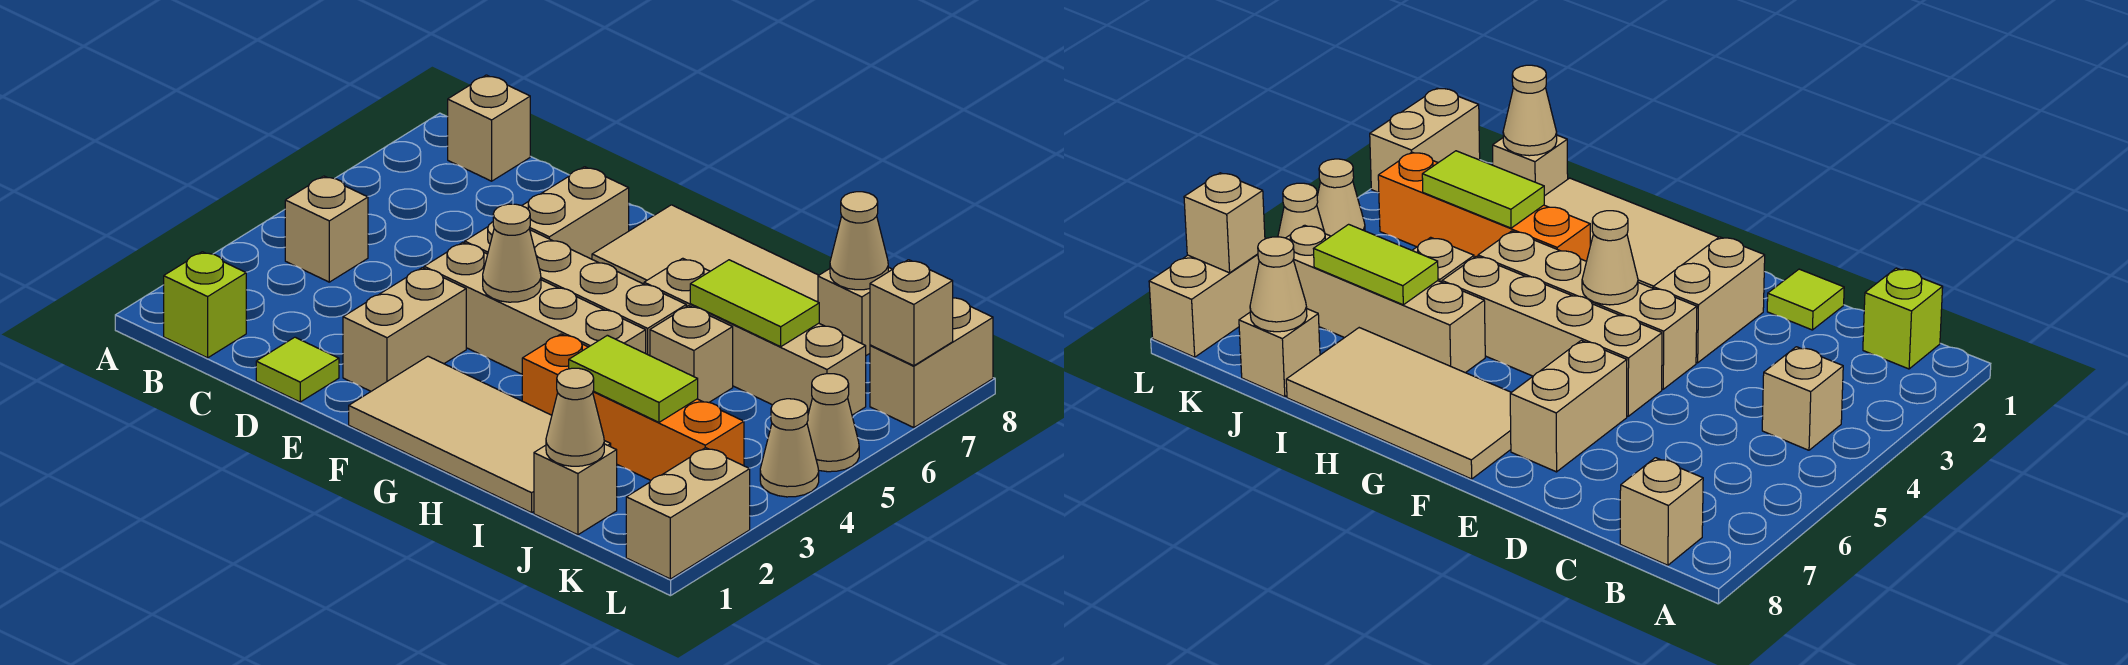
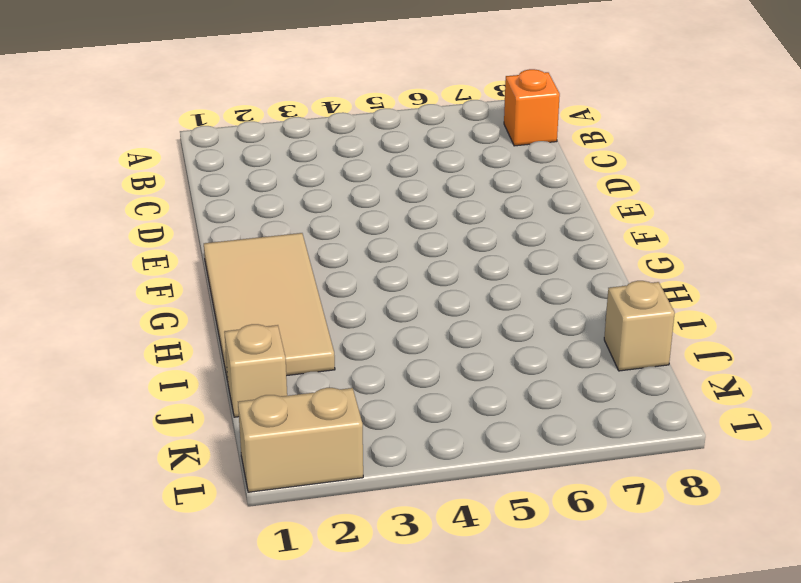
orange 1x1 brick [504,69,560,146] -> tan 1x1 brick [448,75,530,181]
none -> lime 1x1 brick [164,252,246,358]
none -> tan 1x1 brick [285,176,368,282]
none -> lime 1x1 tile [256,337,339,402]

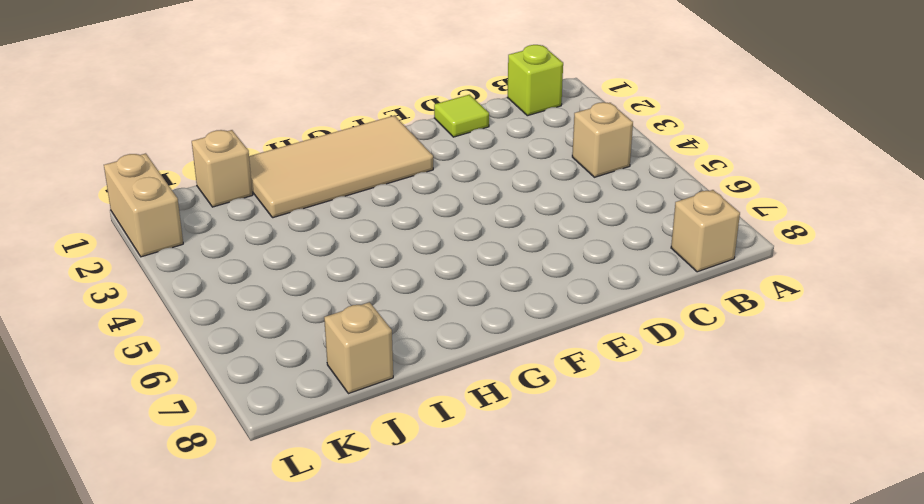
none -> tan 1x2 brick [343,268,466,391]
none -> tan 1x4 brick [424,242,646,374]
none -> tan 1x4 brick [465,222,686,356]

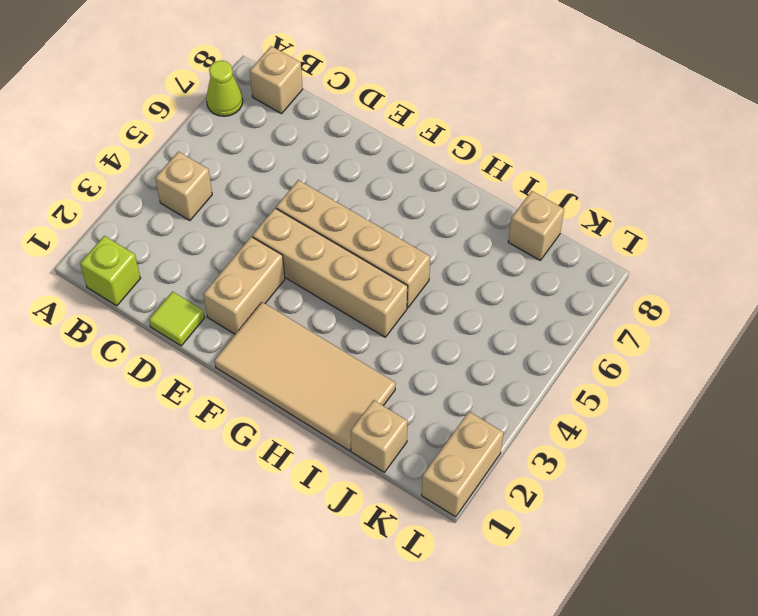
lime 1x1 cone [206,61,243,116] -> none
none -> tan 1x2 brick [522,167,629,259]
none -> tan 2x4 tile [592,205,819,302]
none -> orange 1x4 brick [522,334,744,480]

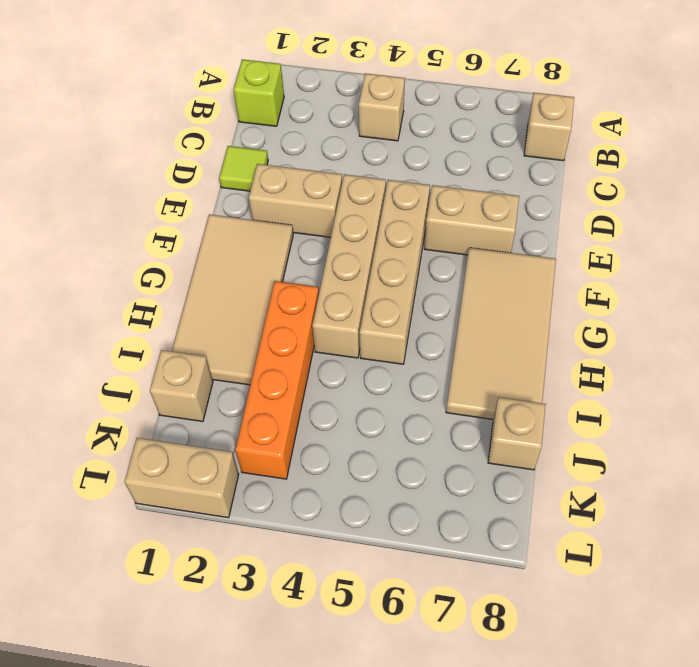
none -> tan 1x4 brick [644,258,866,415]
none -> tan 1x1 brick [650,306,733,402]
none -> tan 1x1 cone [760,399,819,497]

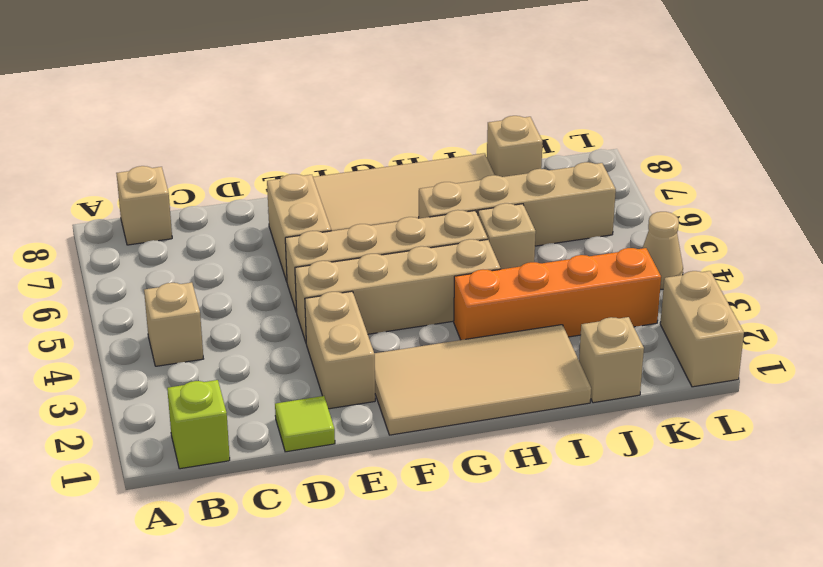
none -> tan 1x1 cone [807,374,859,472]
none -> tan 1x2 brick [870,298,993,428]
none -> tan 1x1 cone [483,204,541,302]

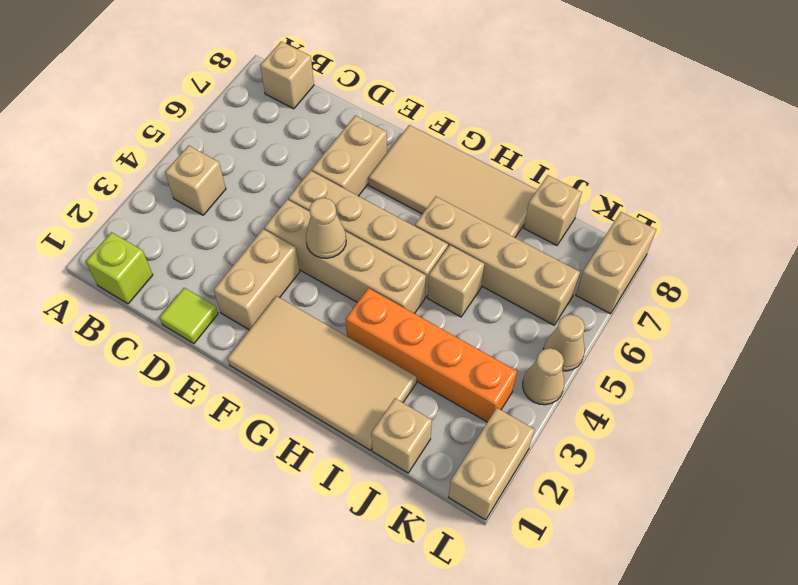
none -> lime 1x2 tile [569,335,698,422]
none -> lime 1x2 tile [690,260,819,347]
none -> tan 1x1 cone [546,368,604,466]

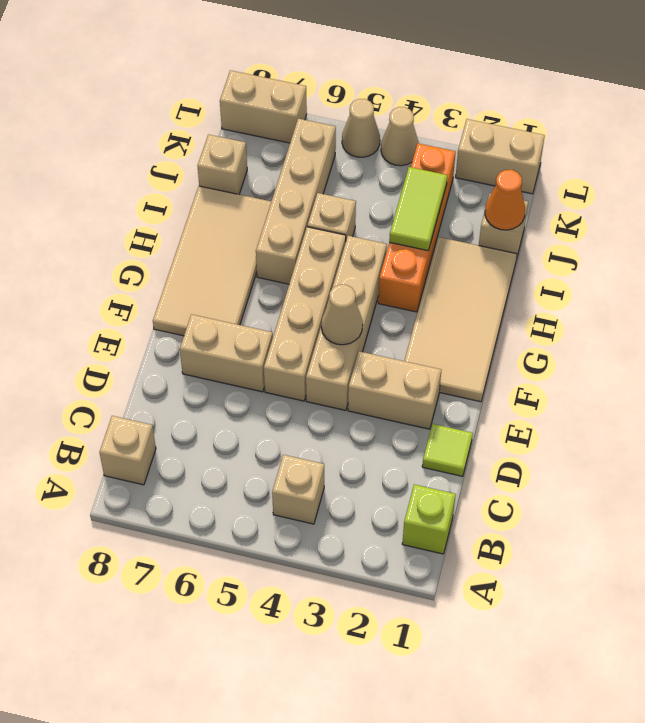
orange 1x1 cone [485,170,525,230] -> tan 1x1 cone [546,368,604,466]
none -> lime 1x2 tile [690,260,819,347]
none -> tan 1x1 cone [830,192,888,290]
none -> tan 1x1 brick [870,260,953,366]

